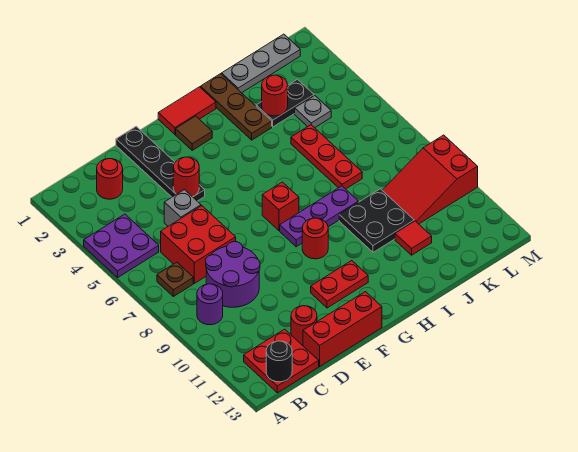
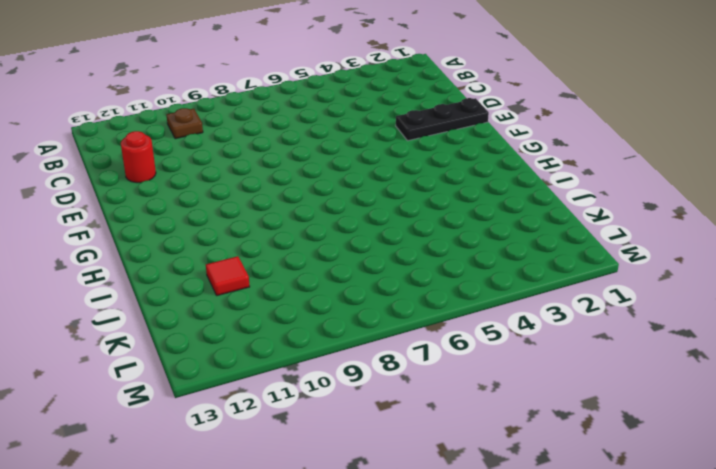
brown 1x1 plate [166,108,203,139] -> brown 1x1 plate moved to [157,262,193,296]
black 1x3 plate [396,98,489,141] -> black 1x4 plate [116,127,205,201]
none -> purple 2x2 plate [84,214,159,277]
none -> purple 1x1 round brick [197,284,223,325]
none -> red 2x2 plate [244,329,319,393]

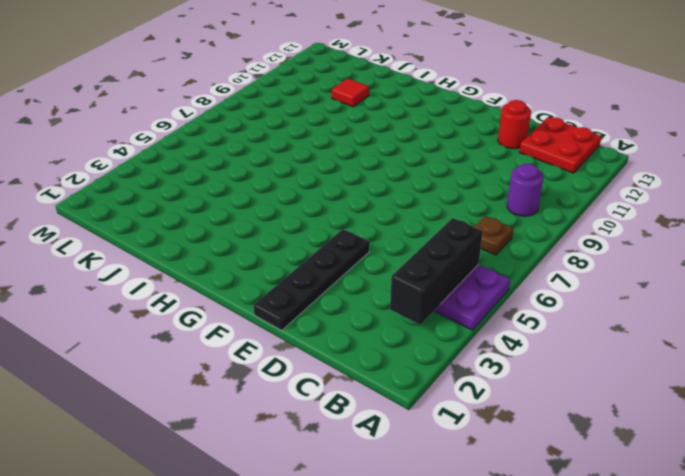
black 1x3 brick [390,218,483,325] -> none
none -> red 1x1 round brick [97,159,123,199]
none -> red 2x2 brick [161,206,236,283]
none -> purple 2x2 round brick [206,242,260,307]

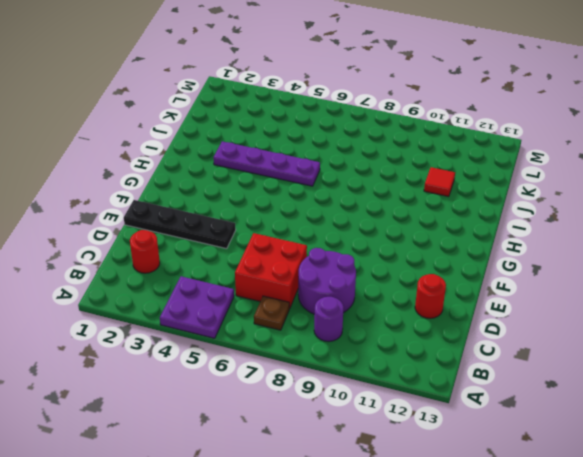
purple 1x4 plate [213,141,320,186] -> brown 1x3 plate [201,74,272,140]
none -> red 2x2 plate [244,329,319,393]
none -> grey 1x1 brick [164,190,201,226]
none -> red 1x3 brick [303,292,382,366]

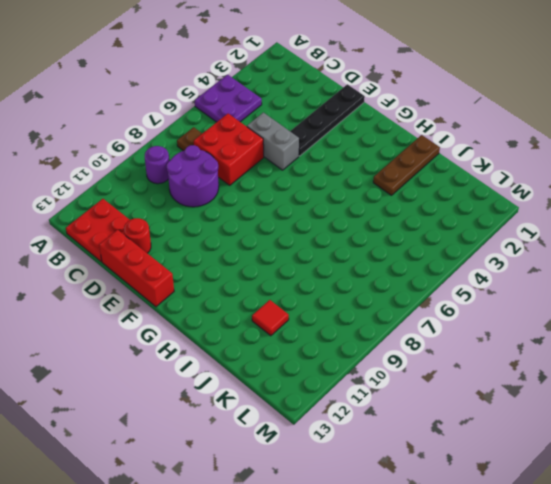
grey 1x2 brick [247,112,299,170] -> grey 1x1 brick [164,190,201,226]
none -> red 1x1 round brick [97,159,123,199]
none -> red 1x2 plate [311,261,368,308]
none -> red 1x2 tile [158,87,216,134]

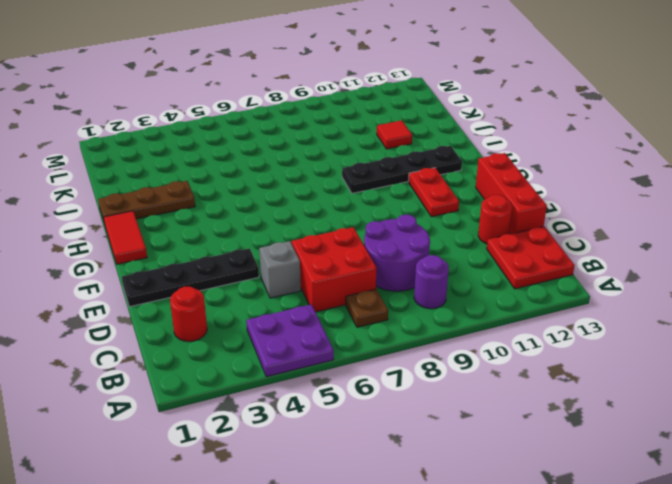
black 1x4 plate [342,146,462,193] -> none
none -> brown 1x1 tile [176,116,212,150]
none -> red 1x1 brick [262,182,299,231]
none -> purple 1x3 plate [280,186,358,247]

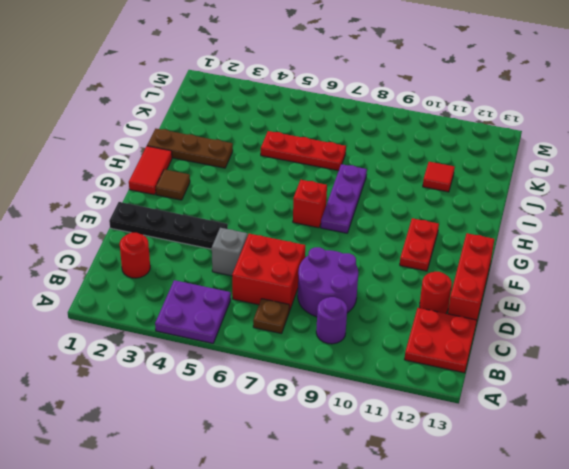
none -> red 1x1 round brick [302,218,328,259]
none -> black 2x2 plate [339,189,414,252]
none -> grey 1x3 plate [222,34,300,93]

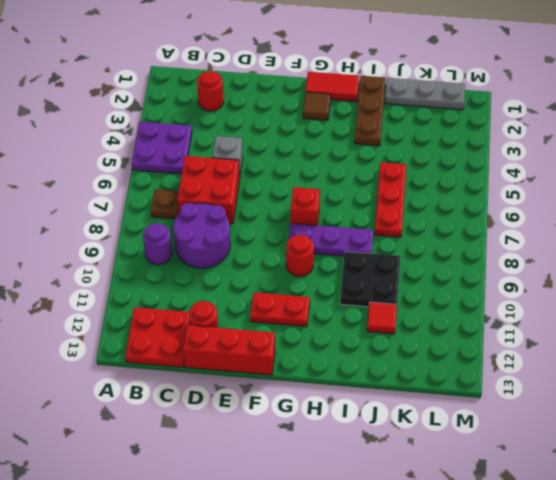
none -> black 1x4 plate [116,127,205,201]
none -> black 1x2 plate [256,79,314,127]
none -> grey 1x1 plate [295,96,331,128]

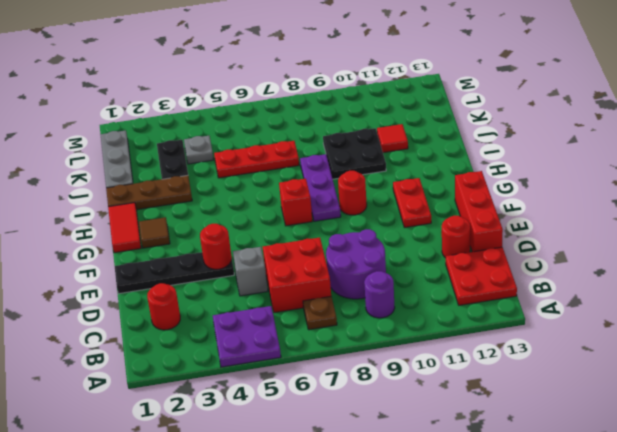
none -> red 2x3 slope [382,135,478,224]
none -> black 1x1 round brick [266,341,292,382]
none -> red 1x1 round brick [262,75,288,116]

